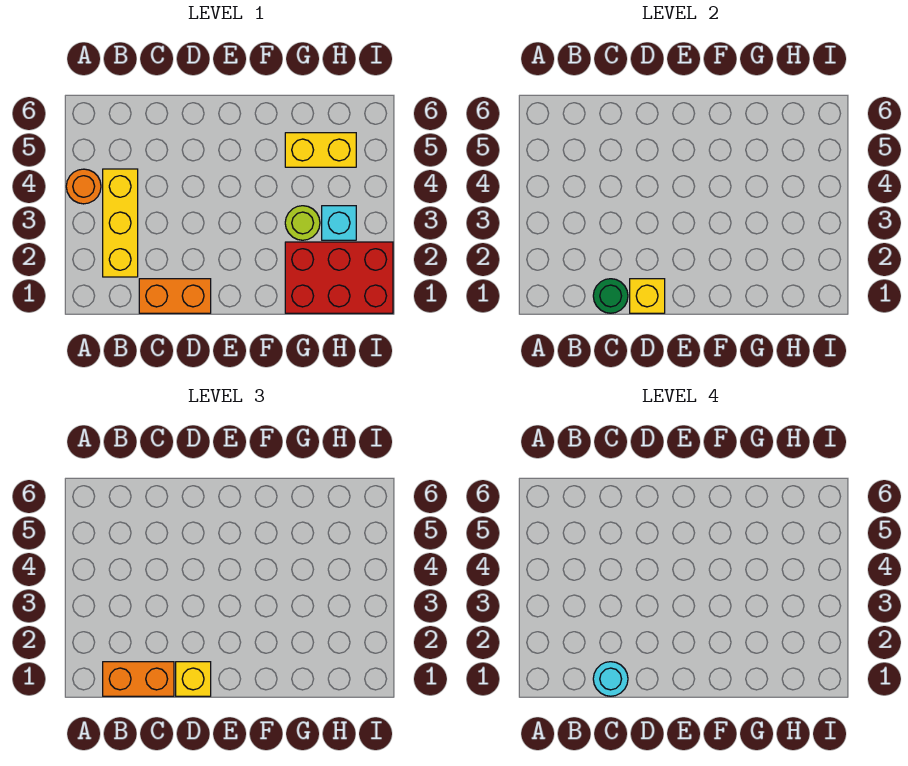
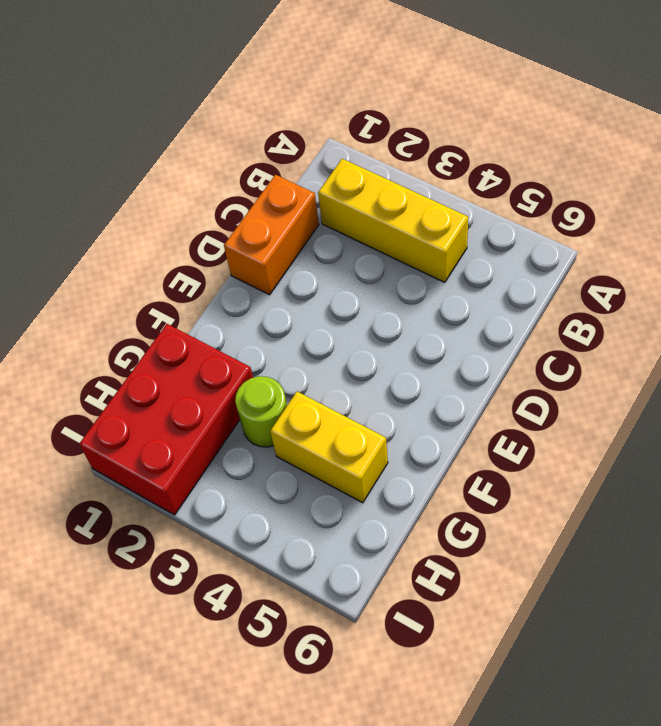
yellow 1x2 brick [270,391,388,503] -> yellow 1x2 brick turned to [285,133,356,167]
none -> orange 1x1 round brick [66,169,101,204]
none -> cyan 1x1 brick [322,206,356,240]
none -> green 1x1 round brick [593,279,628,313]

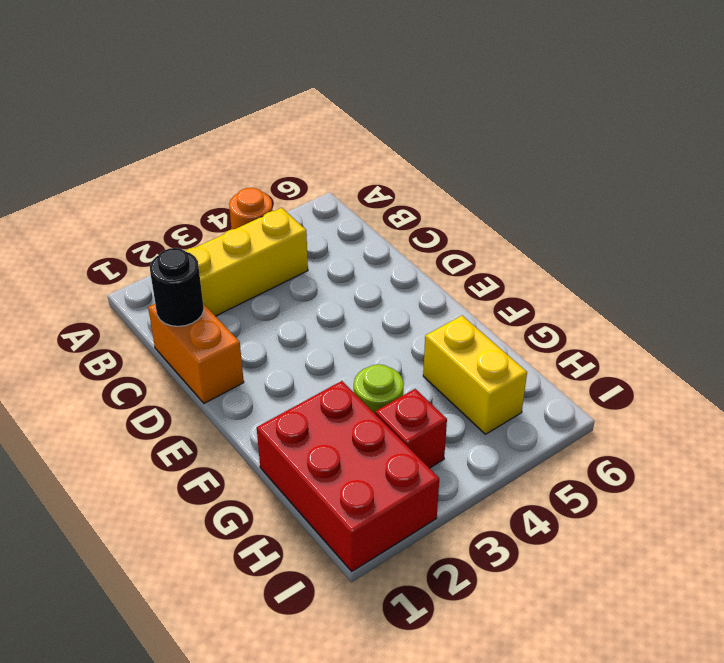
black 1x1 round brick [150,248,204,326] -> green 1x1 round brick [593,279,628,313]
red 1x1 brick [375,389,447,468] -> cyan 1x1 brick [322,206,356,240]
none -> yellow 1x1 brick [630,279,665,313]
none -> orange 1x2 brick [103,662,174,696]
none -> yellow 1x1 brick [176,662,211,696]

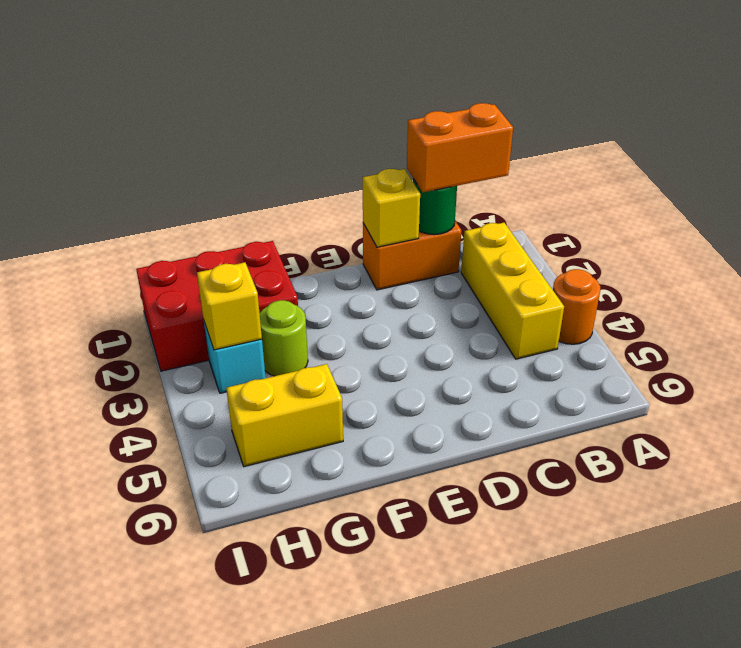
yellow 1x1 brick [197,262,262,350] -> yellow 1x1 brick moved to [176,662,211,696]
none -> cyan 1x1 round brick [593,662,628,696]

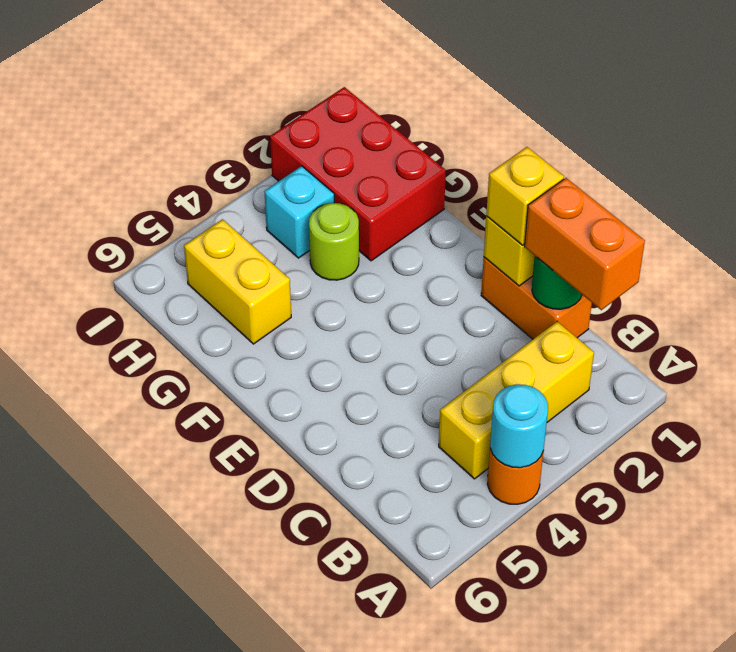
cyan 1x1 round brick [490,384,548,468] -> cyan 1x1 round brick moved to [593,662,628,696]

